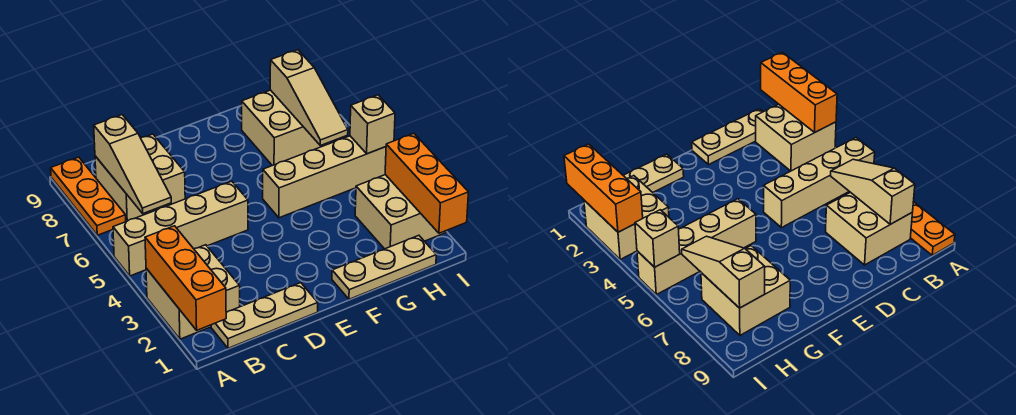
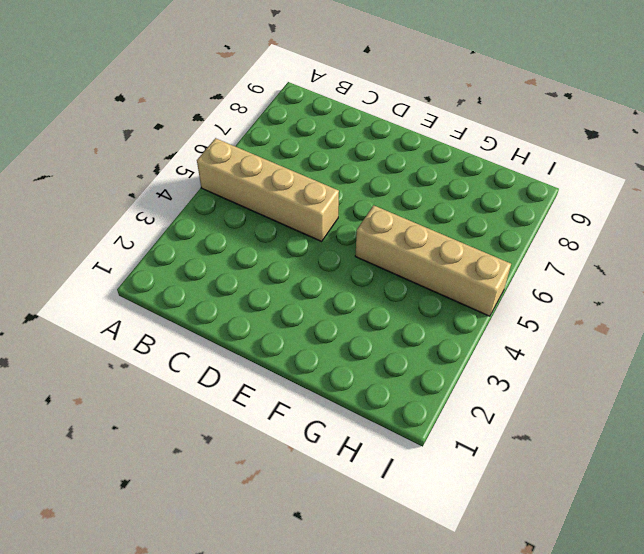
none -> tan 2x2 brick [146,245,240,339]
none -> orange 1x3 plate [51,157,126,235]
none -> tan 1x3 plate [211,283,318,348]

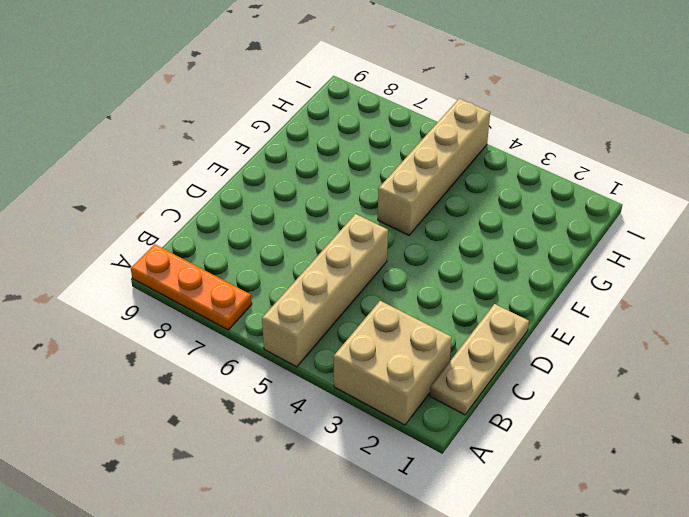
none -> tan 2x2 brick [95,134,185,222]
none -> tan 1x3 plate [332,235,436,299]
none -> tan 2x2 brick [241,90,330,166]

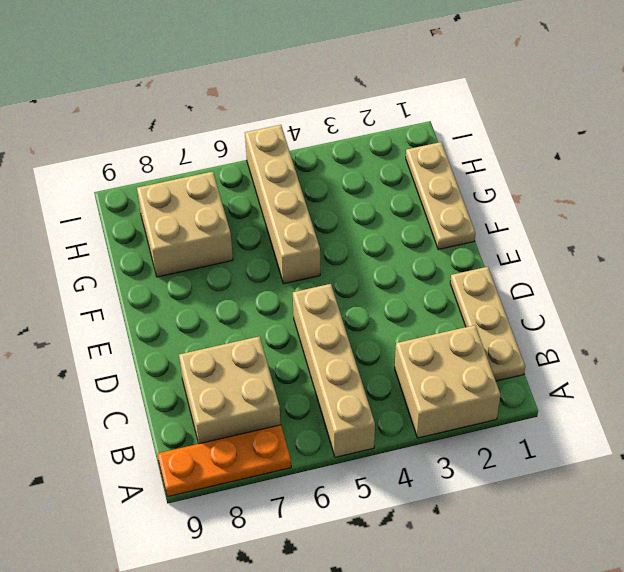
none -> tan 2x2 brick [355,175,447,249]
none -> orange 1x3 brick [145,226,226,330]
none -> tan 1x3 slope [94,115,171,213]

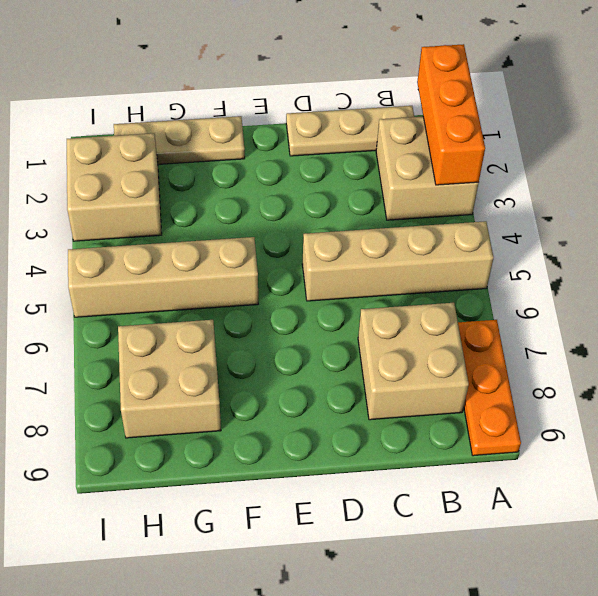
none -> tan 1x3 slope [94,115,171,213]
none -> tan 1x3 slope [270,50,348,145]
none -> orange 1x3 brick [385,133,468,233]

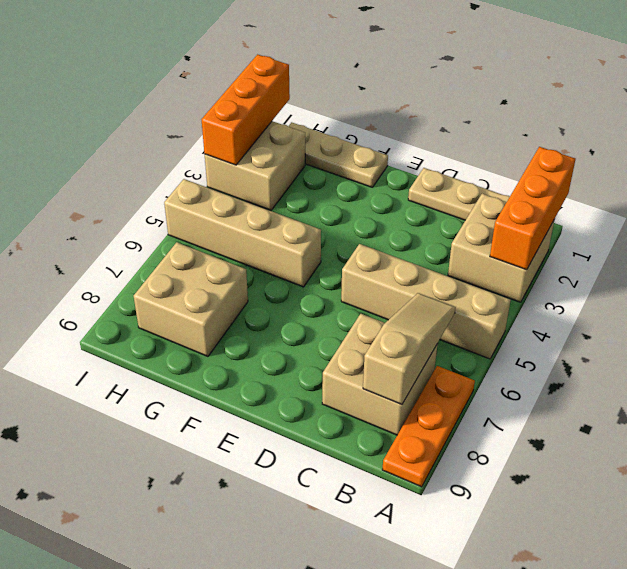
none -> tan 1x3 slope [270,50,348,145]
none -> tan 1x1 brick [350,95,395,154]

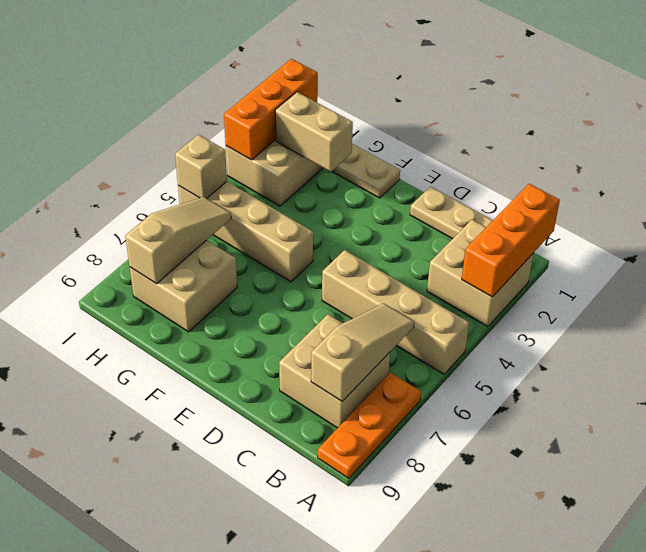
tan 1x2 brick [275,92,353,172] -> none

